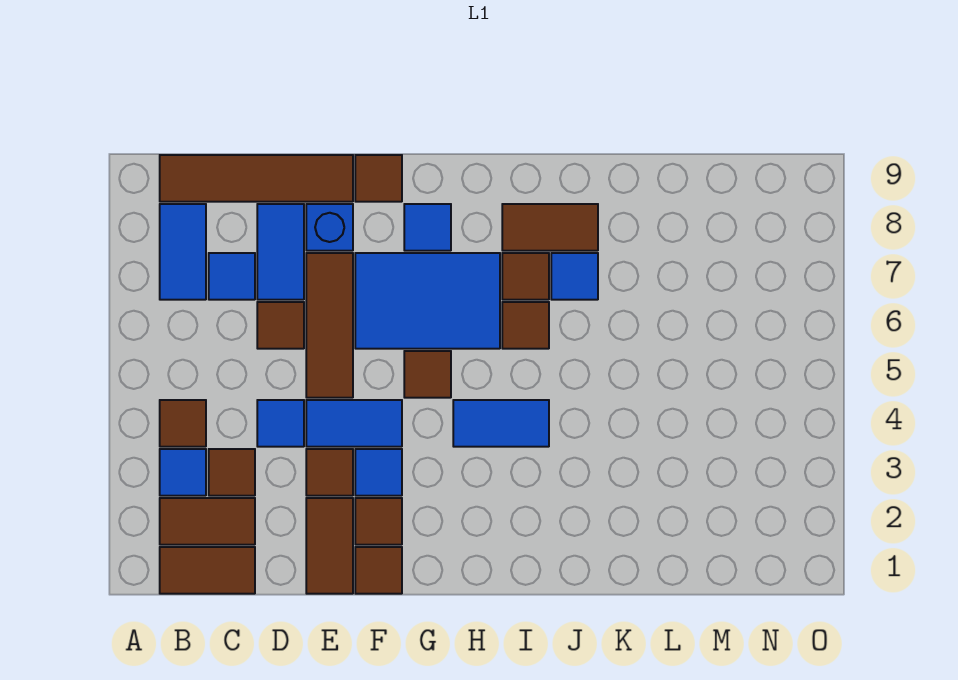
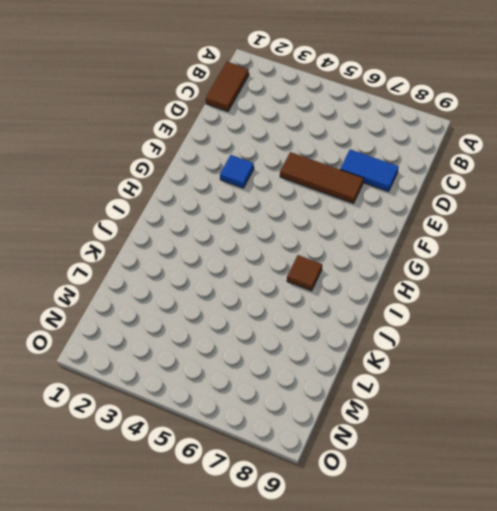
none -> brown 1x2 tile [160,498,255,545]
none -> blue 1x1 tile [160,449,206,496]
none -> brown 1x1 tile [160,400,206,447]

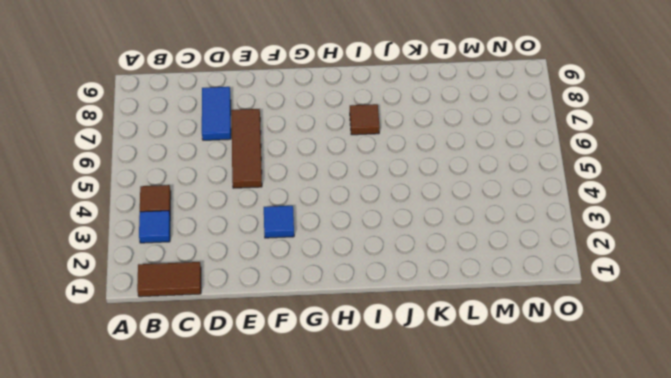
none -> brown 1x2 tile [160,498,255,545]
none -> blue 1x2 tile [160,204,206,300]
none -> brown 1x4 tile [160,155,353,202]

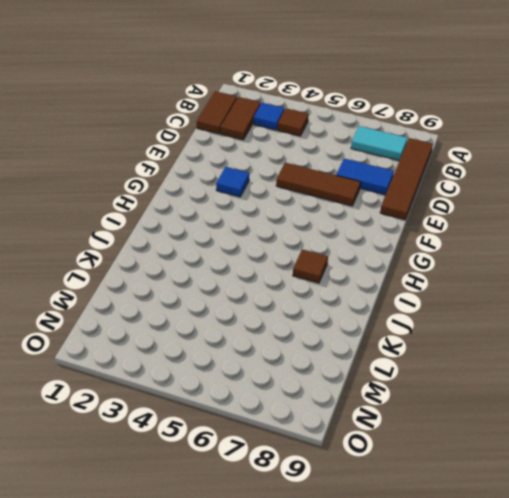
cyan 1x2 tile [351,126,407,161] -> blue 1x2 tile [160,204,206,300]
none -> brown 1x1 tile [209,449,255,496]
none -> blue 1x1 tile [209,253,255,300]
none -> blue 1x1 tile [257,400,304,447]

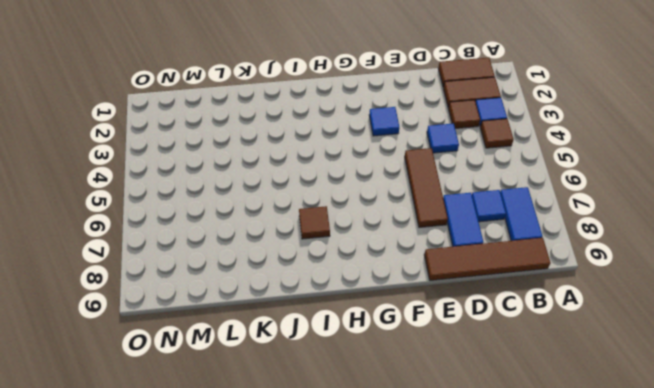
none -> brown 1x1 tile [257,302,304,349]
none -> brown 1x2 tile [306,498,353,594]
none -> brown 1x1 tile [306,449,353,496]

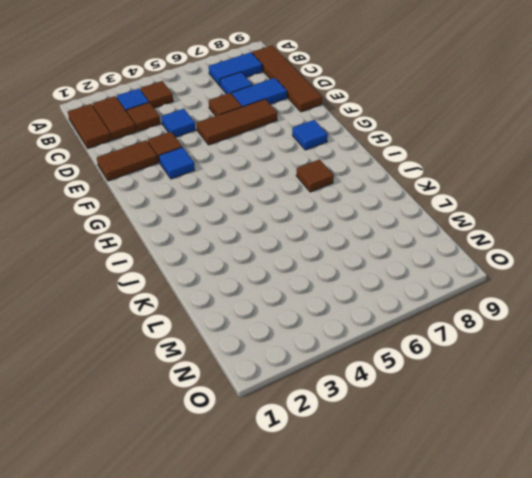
none -> blue 1x2 tile [306,400,402,447]
none -> blue 1x1 brick [306,204,353,251]
none -> brown 1x1 tile [355,547,402,594]

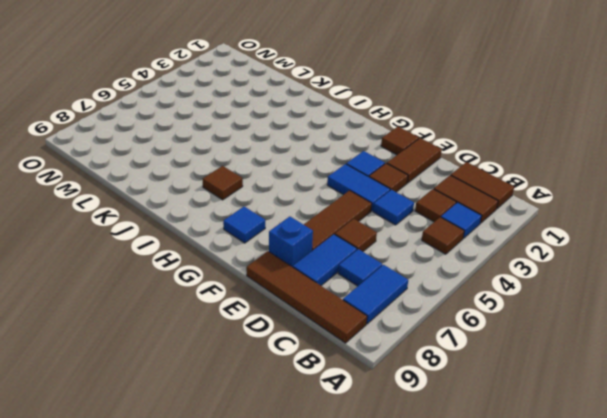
none -> brown 1x1 tile [355,498,402,545]
none -> blue 2x3 tile [355,253,500,349]
none -> brown 1x1 tile [355,155,402,202]

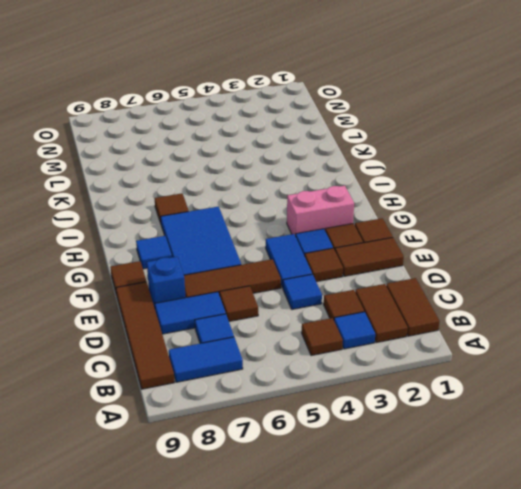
pink 1x2 brick [287,186,354,236] -> none
none -> brown 1x1 tile [404,351,451,398]
none -> blue 1x2 tile [453,400,549,447]
none -> brown 1x1 tile [502,302,549,349]

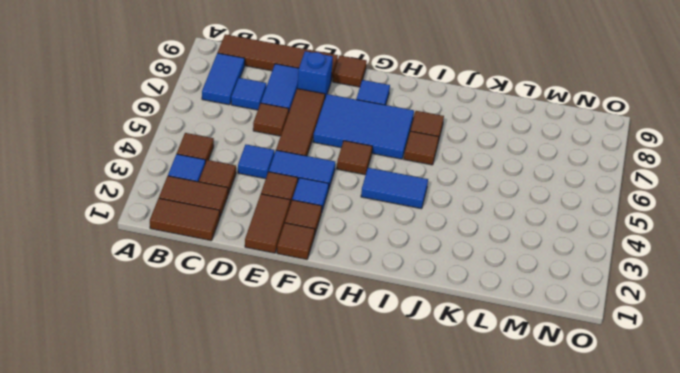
none -> brown 1x2 tile [502,204,598,251]
none -> blue 1x1 tile [551,253,598,300]

